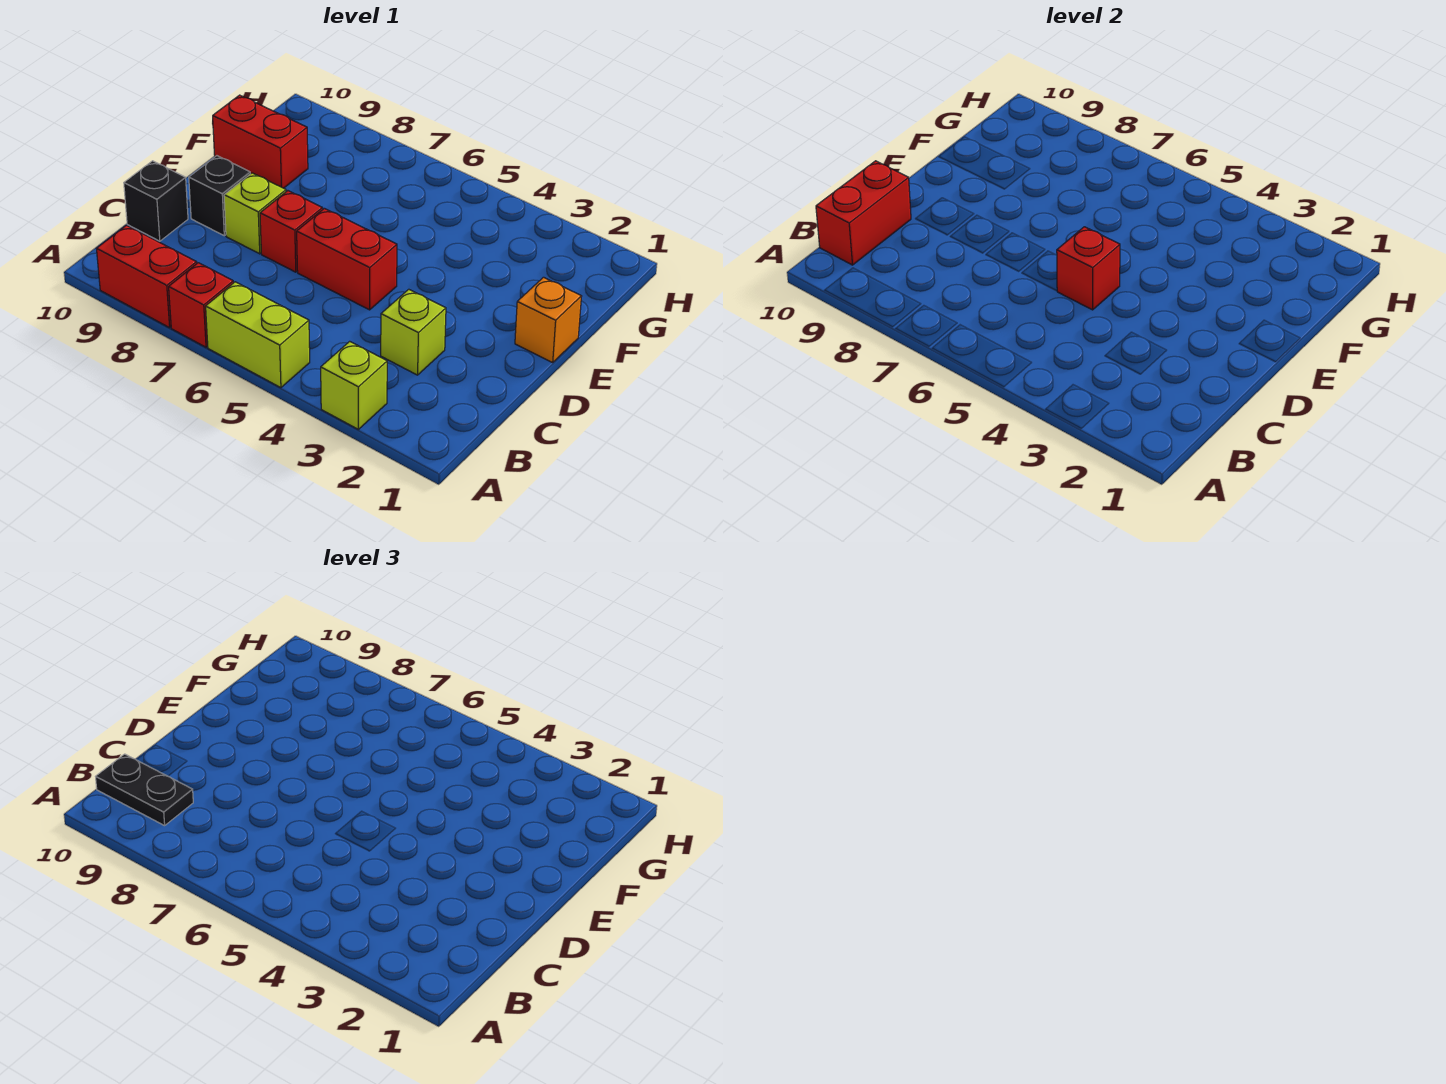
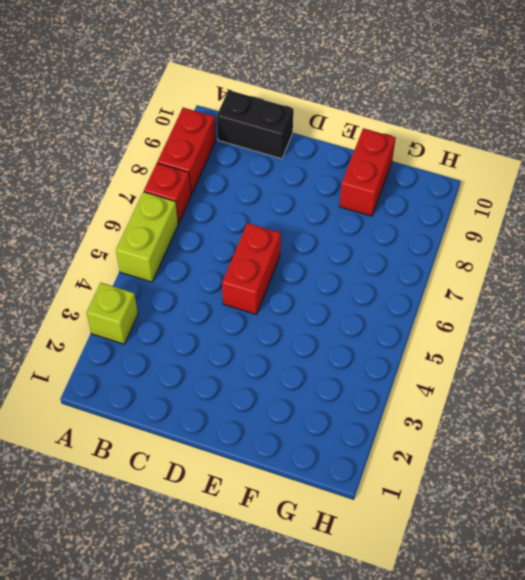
black 1x2 brick [217,90,293,159] -> black 1x1 brick [124,161,188,241]
none -> lime 1x1 brick [381,289,446,375]
none -> red 1x1 brick [260,191,323,272]
none -> lime 1x1 brick [224,173,286,254]

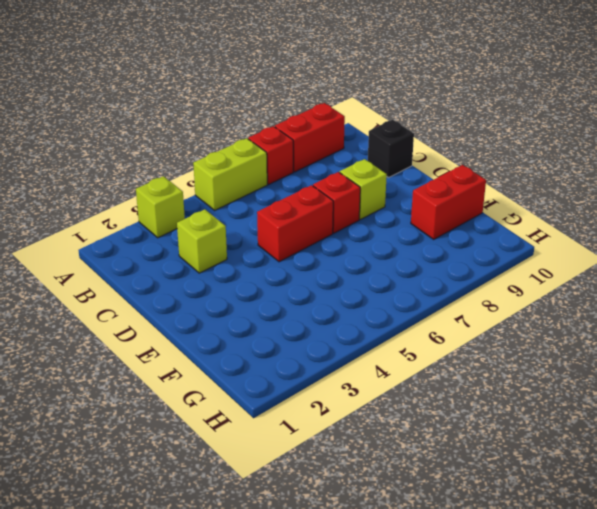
none -> black 1x1 brick [189,156,250,236]
none -> orange 1x1 brick [515,277,582,363]
none -> red 1x2 brick [816,161,911,265]

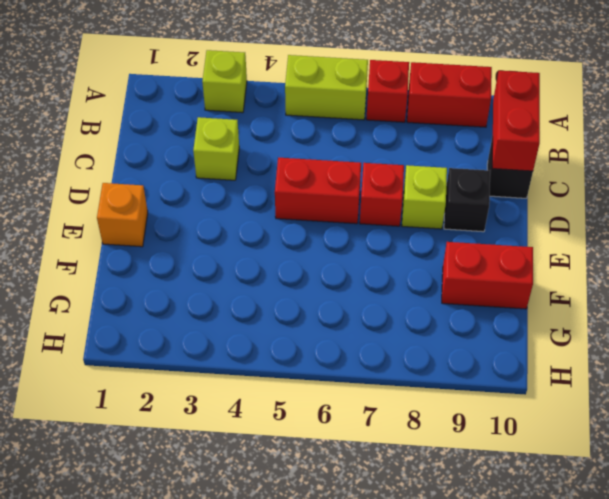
none -> red 1x1 brick [1057,227,1120,310]
none -> black 1x2 plate [96,754,193,826]

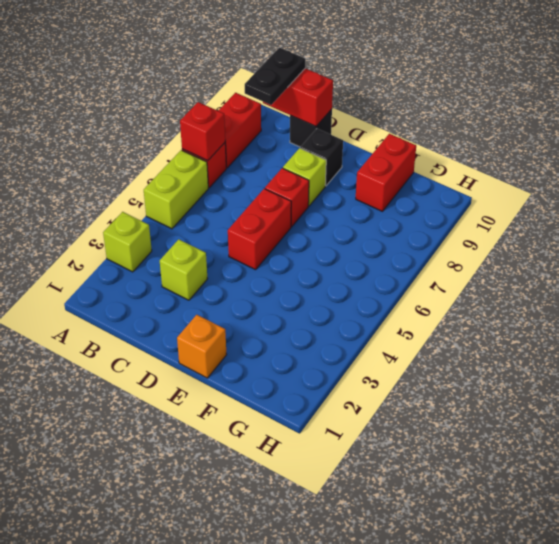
red 1x1 brick [180,102,225,161] -> red 1x1 brick moved to [1057,227,1120,310]

